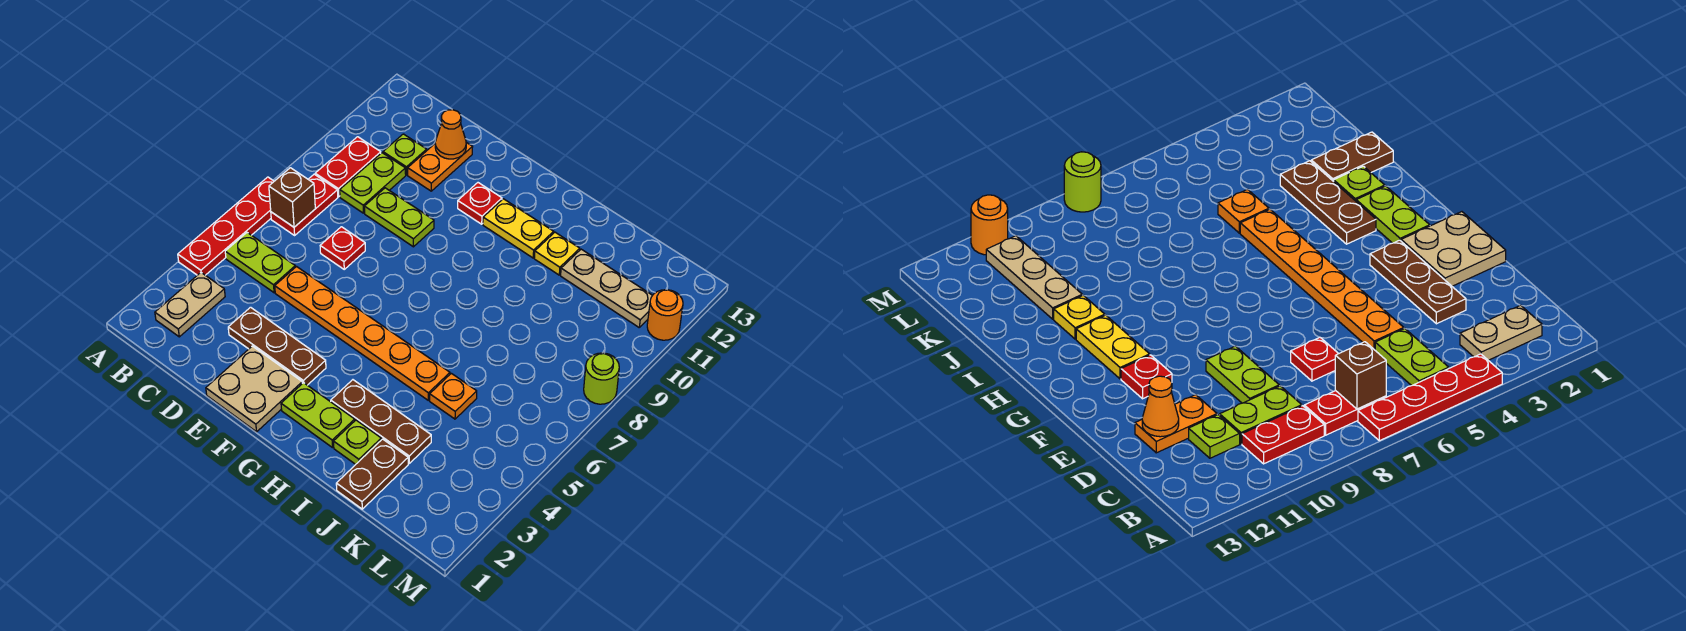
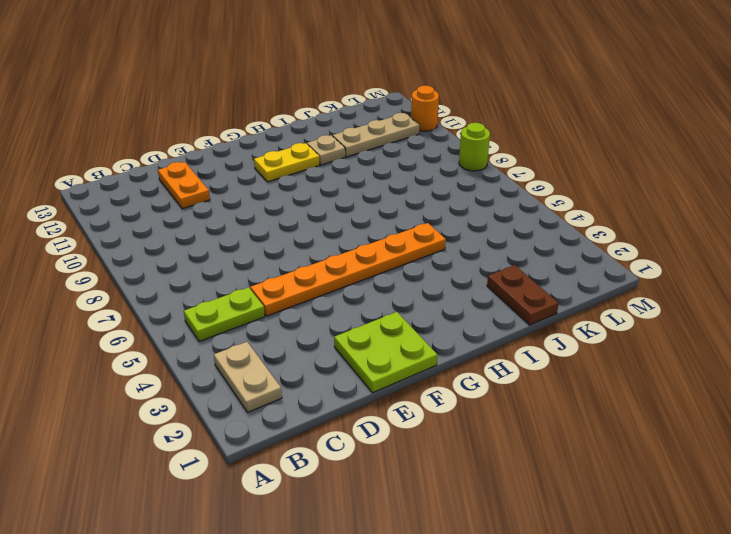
lime 2x2 plate [334,312,437,393] -> tan 2x2 plate [206,346,302,432]
tan 1x1 plate [307,135,345,165] -> yellow 1x1 plate [534,232,580,275]
none -> red 1x4 plate [178,177,274,275]
none -> red 1x2 plate [271,174,338,235]
none -> red 1x2 plate [315,137,381,197]

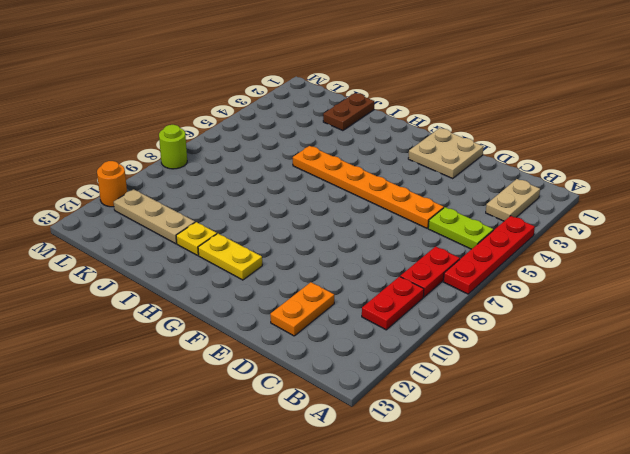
none -> lime 1x2 plate [340,153,406,213]
none -> lime 1x1 plate [383,134,427,175]
none -> brown 1x3 plate [228,307,326,385]

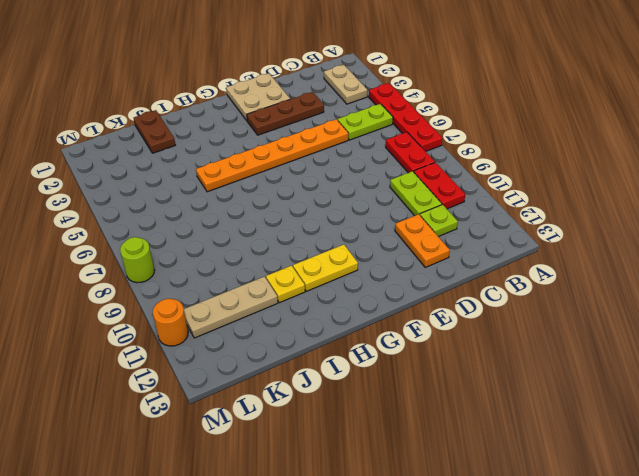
none -> red 1x1 plate [320,227,365,269]
none -> lime 1x2 plate [364,188,434,247]
none -> red 1x1 plate [458,183,502,224]

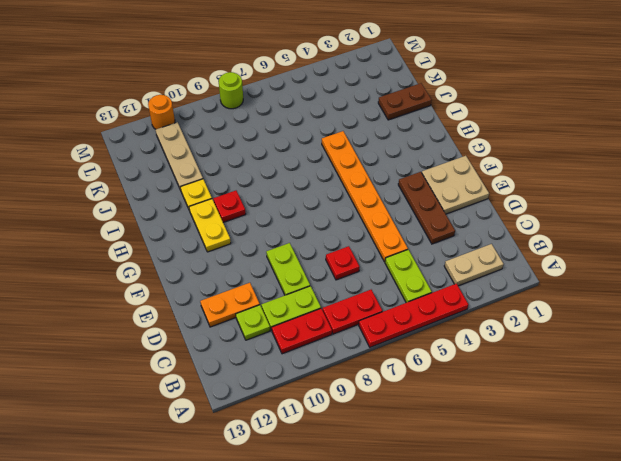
red 1x1 plate [213,191,246,222] -> red 1x1 plate moved to [458,183,502,224]
none -> lime 1x2 plate [281,383,355,448]
none -> brown 1x3 plate [331,380,431,463]
none -> lime 1x1 plate [334,420,381,464]

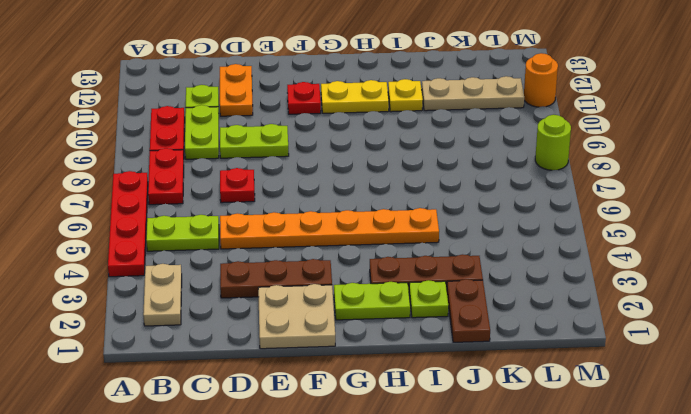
none -> orange 1x1 plate [430,373,477,419]
none -> brown 1x1 brick [269,168,315,227]
none -> orange 1x1 cone [435,110,466,159]

